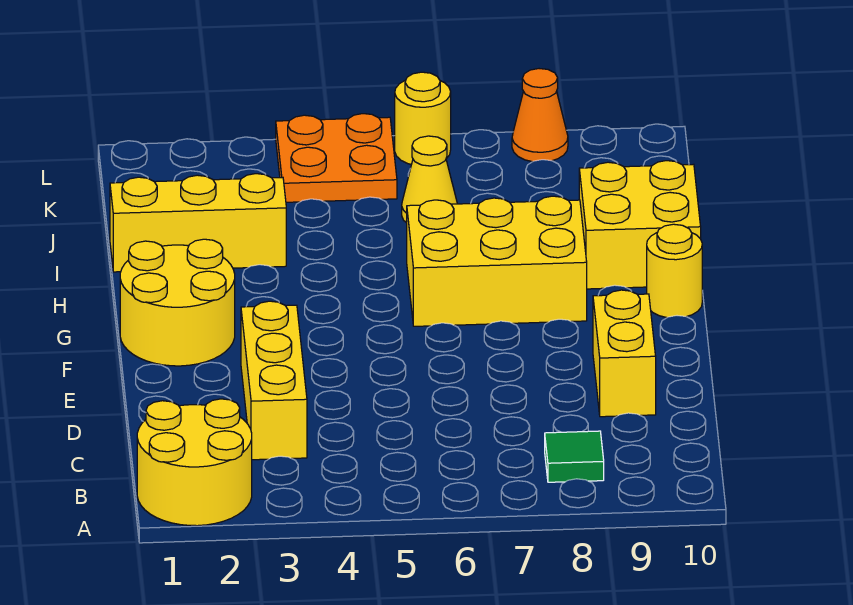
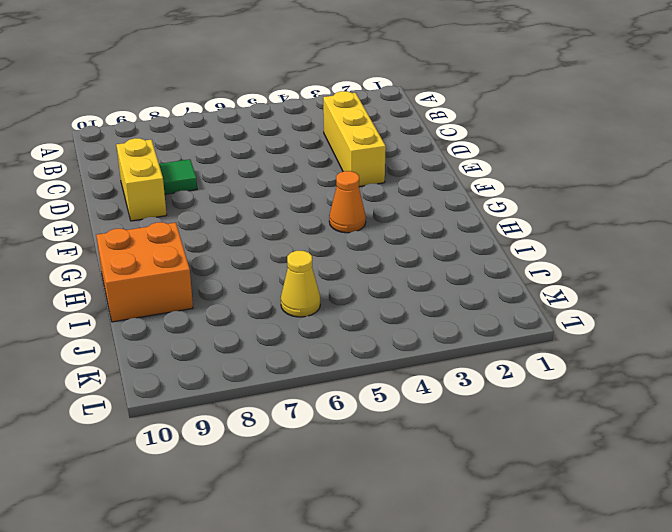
green 1x1 tile [159,159,197,194] -> green 1x1 tile moved to [545,431,604,482]
orange 1x1 cone [329,171,366,233] -> orange 1x1 cone moved to [512,69,568,162]
orange 2x2 brick [96,222,193,322] -> yellow 2x2 brick [579,161,701,289]
none -> yellow 2x2 round brick [137,399,252,526]
none -> yellow 2x2 round brick [120,239,235,366]
none -> yellow 2x3 brick [407,196,587,326]

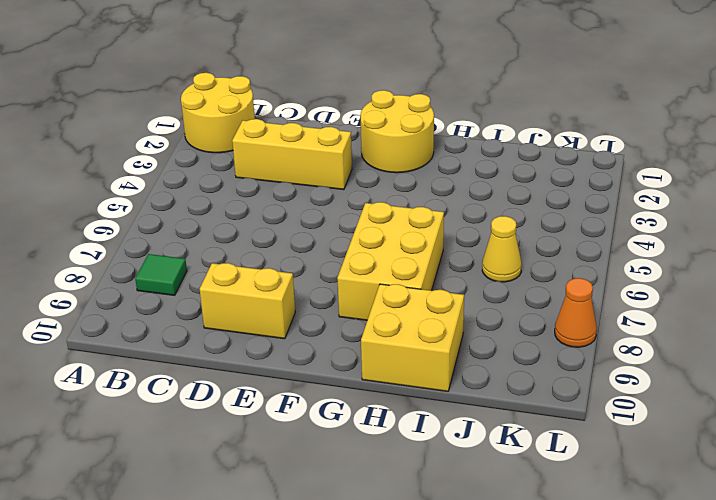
none -> yellow 1x1 round brick [647,224,702,317]
none -> yellow 1x3 brick [110,174,286,272]
none -> orange 2x2 plate [276,114,397,202]

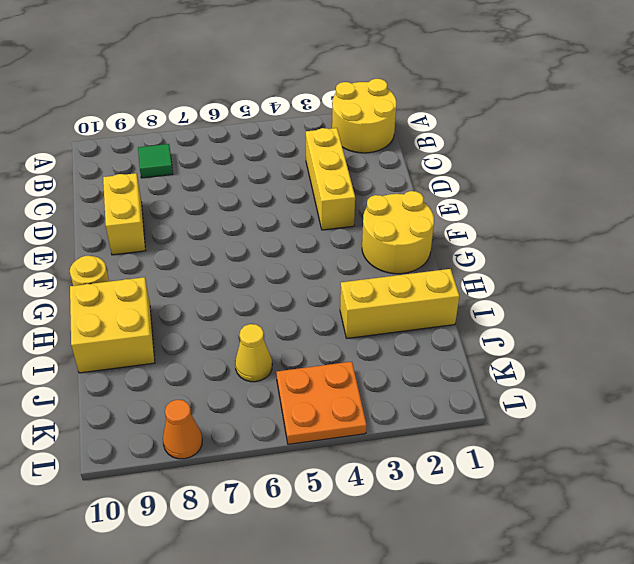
none -> yellow 2x3 brick [407,196,587,326]
none -> yellow 1x1 round brick [395,72,451,164]

